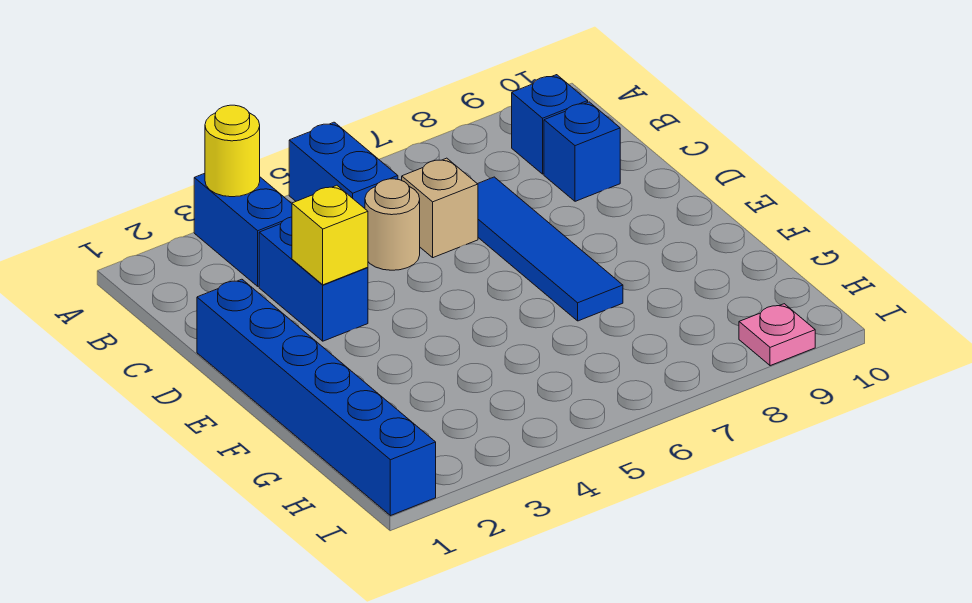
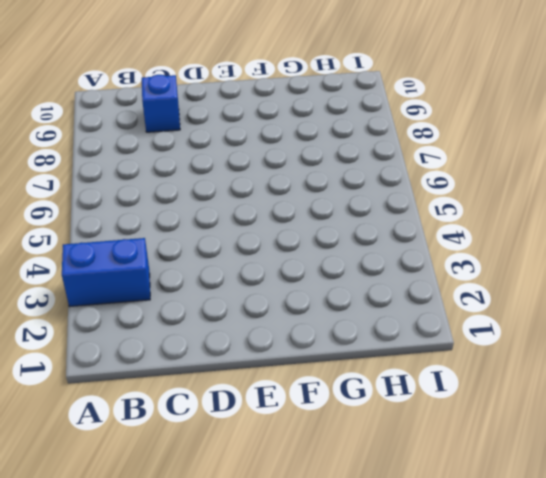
none -> blue 1x2 brick [289,122,398,208]
none -> blue 1x1 brick [512,75,588,174]
none -> blue 1x2 brick [259,217,368,341]

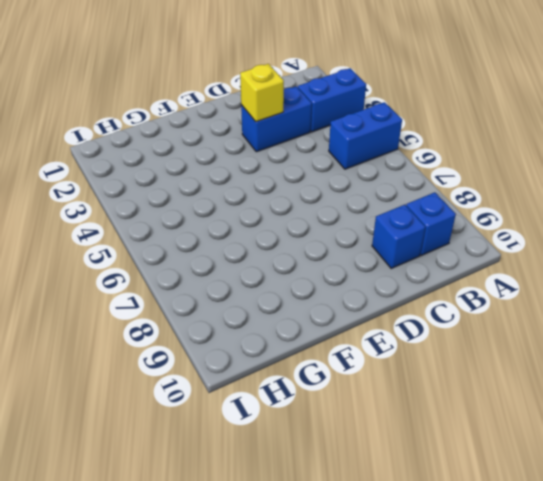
none -> tan 1x1 round brick [365,179,420,270]
none -> tan 1x1 brick [402,158,478,258]
none -> blue 1x4 tile [478,177,623,321]

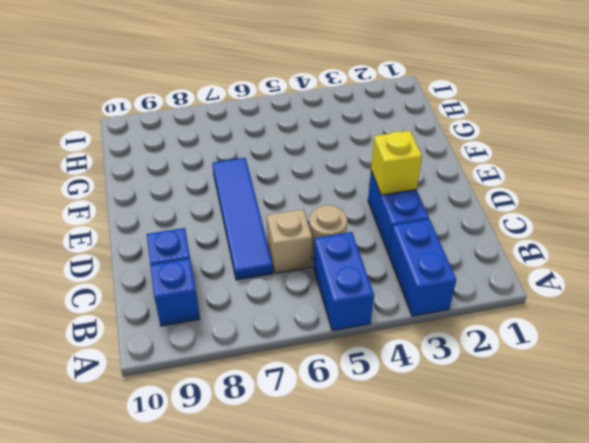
none -> blue 1x6 brick [197,279,436,516]
none -> pink 1x1 plate [739,304,815,366]
none -> yellow 1x1 round brick [205,105,260,197]

